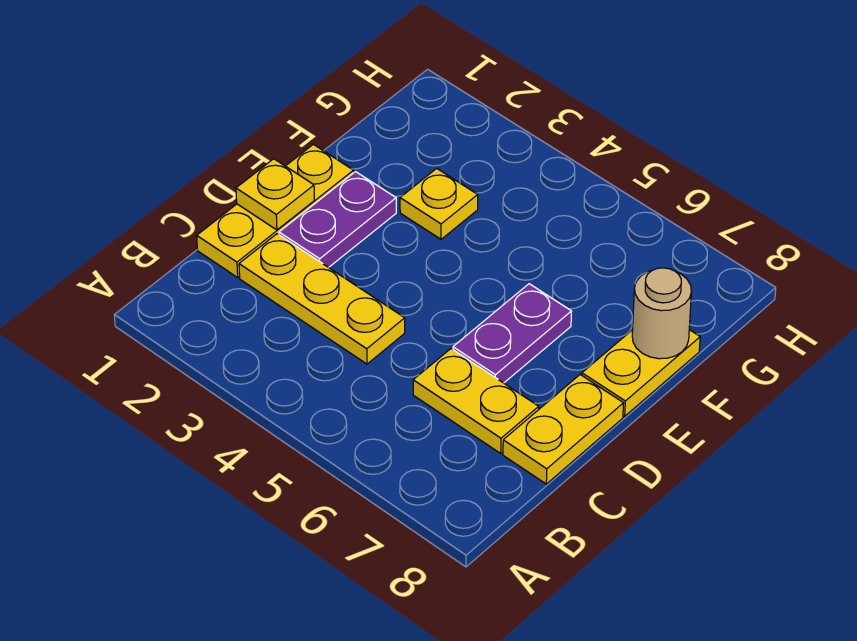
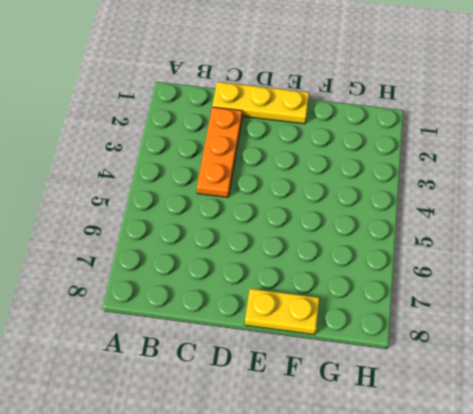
orange 1x3 plate [197,107,242,197] -> yellow 1x3 plate [239,234,405,364]
none -> yellow 1x2 plate [413,349,539,453]
none -> yellow 1x2 plate [503,375,624,484]

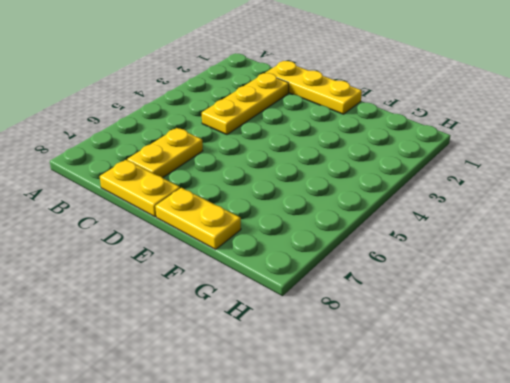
none -> purple 1x2 plate [279,172,396,267]
none -> purple 1x2 plate [453,284,572,383]

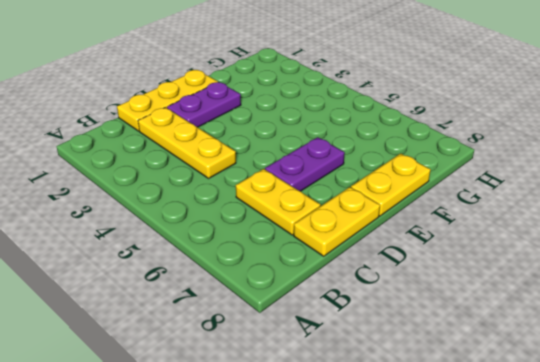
none -> yellow 1x1 plate [400,168,478,239]
none -> yellow 1x1 plate [236,159,314,230]

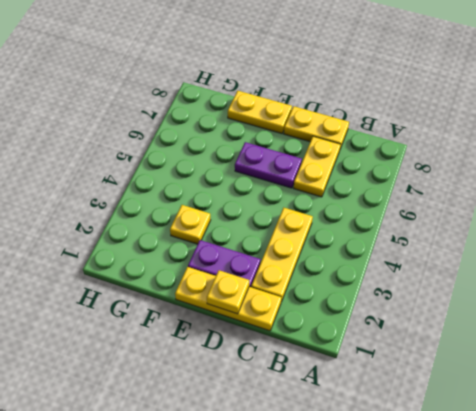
none -> tan 1x1 round brick [632,268,691,359]

